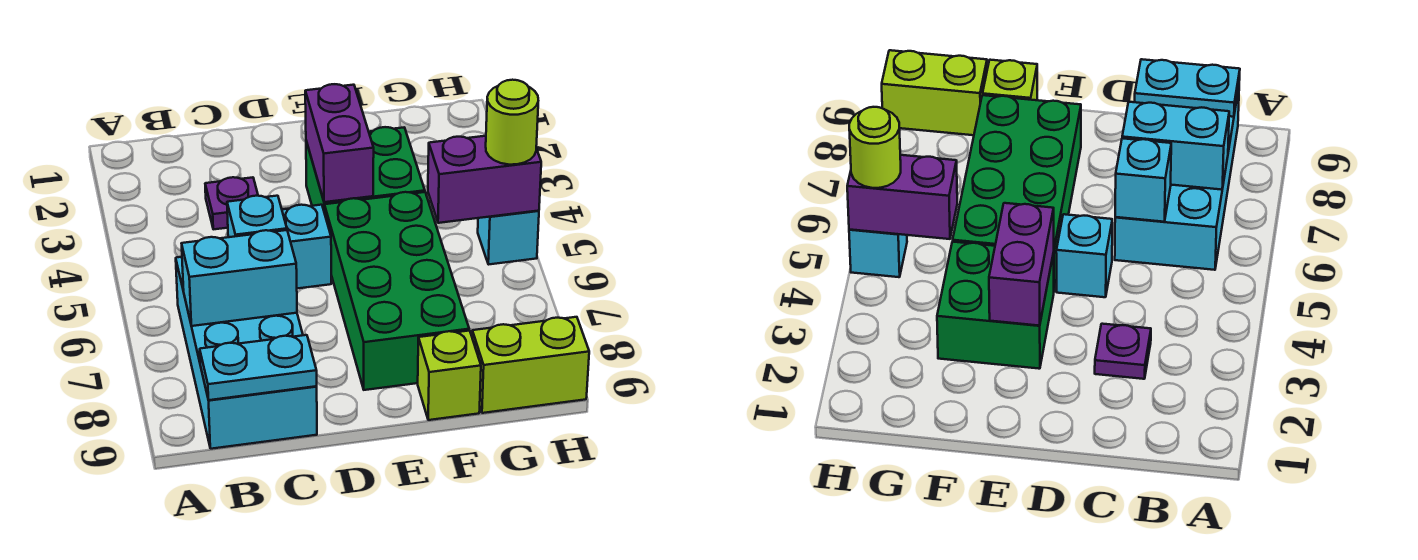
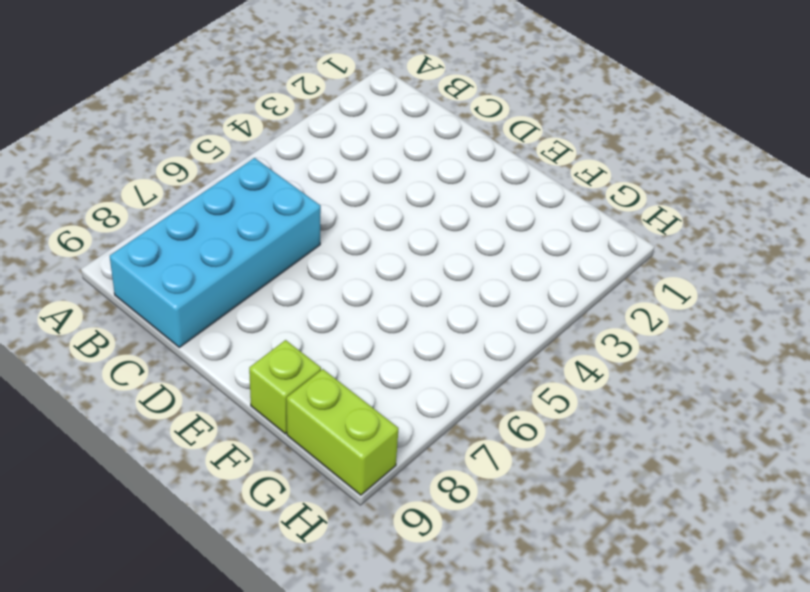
none -> purple 1x1 plate [205,177,258,229]
none -> cyan 1x1 brick [282,205,331,289]
none -> green 2x2 brick [306,127,425,213]

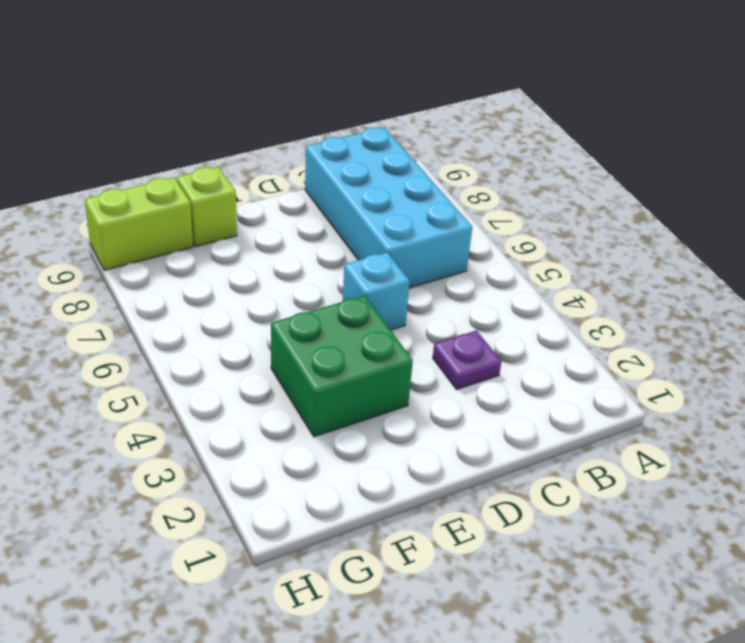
none -> green 2x4 brick [325,192,469,390]
none -> cyan 1x1 brick [478,211,539,264]
none -> cyan 1x2 brick [181,230,297,326]

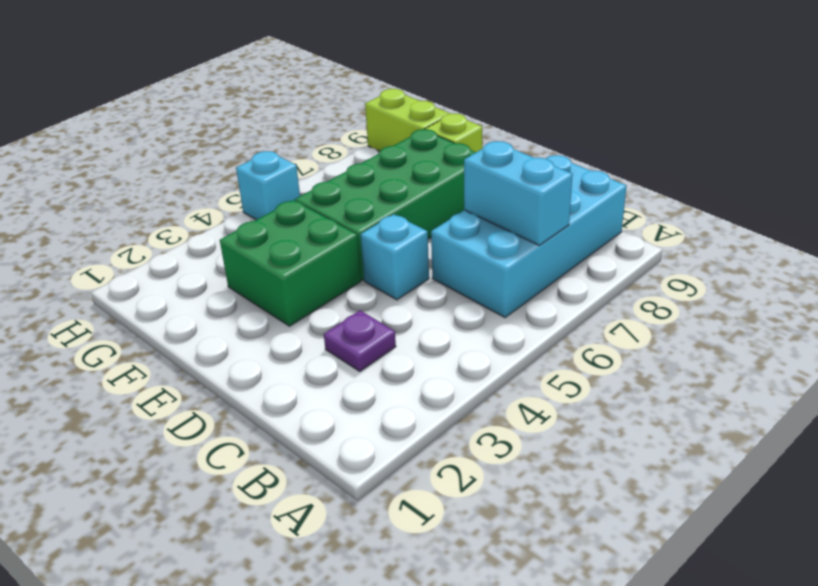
none -> cyan 1x2 plate [200,335,317,400]
none -> cyan 1x1 brick [227,196,287,237]
none -> purple 1x2 brick [305,84,374,202]

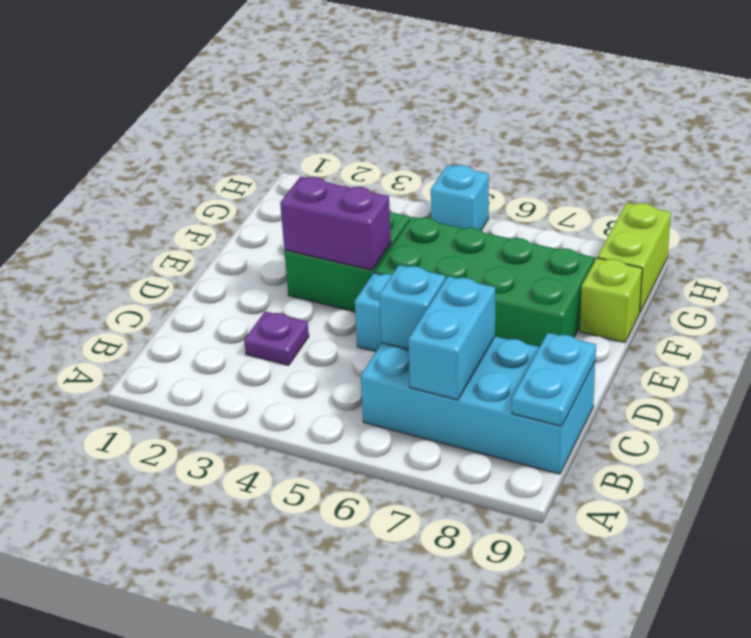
none -> purple 1x2 brick [428,136,541,223]
none -> lime 1x1 round brick [486,80,538,165]

